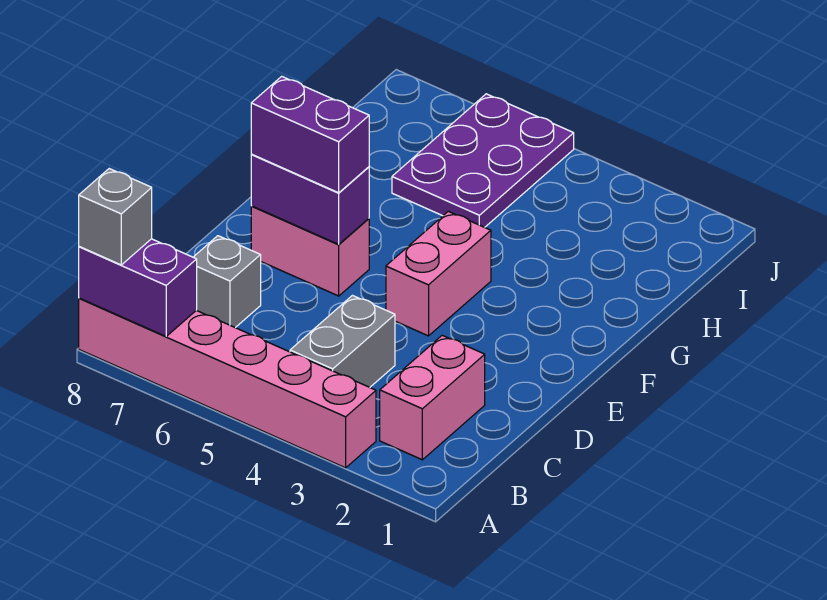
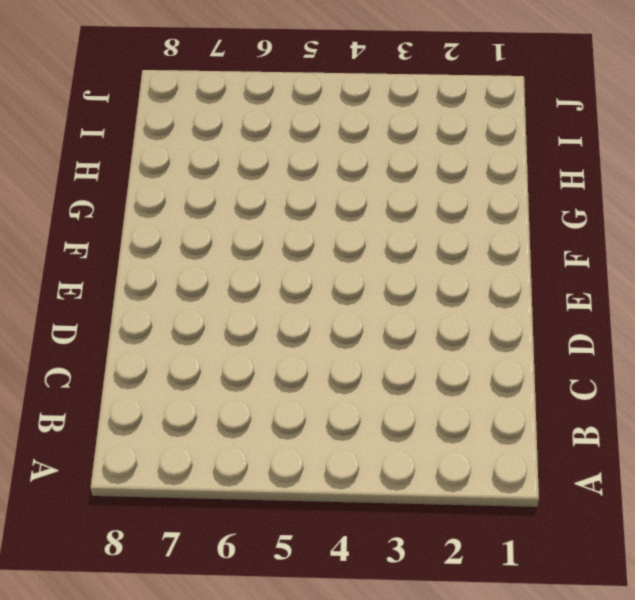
none -> pink 1x6 brick [79,298,376,468]
none -> pink 1x2 brick [380,335,485,460]

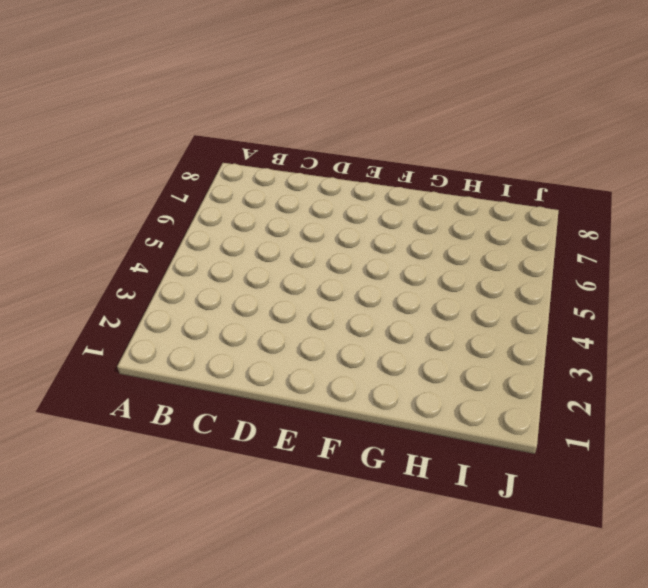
none -> pink 1x6 brick [79,298,376,468]
none -> pink 1x2 brick [380,335,485,460]

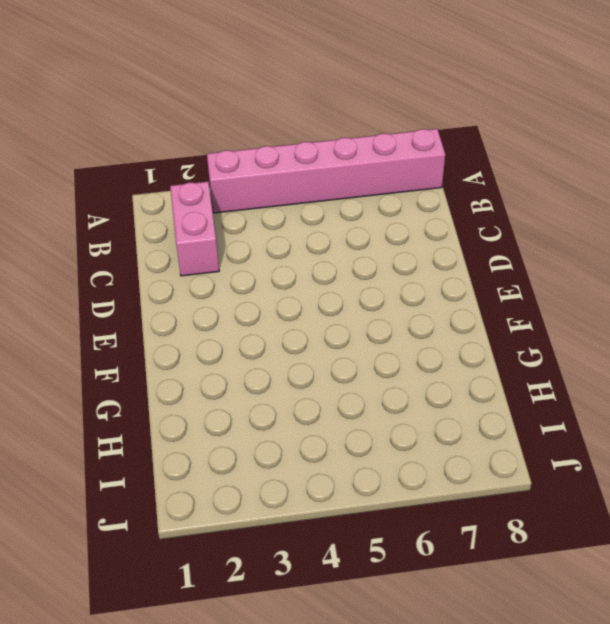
none -> grey 1x2 brick [290,296,395,387]
none -> grey 1x1 brick [193,236,261,328]

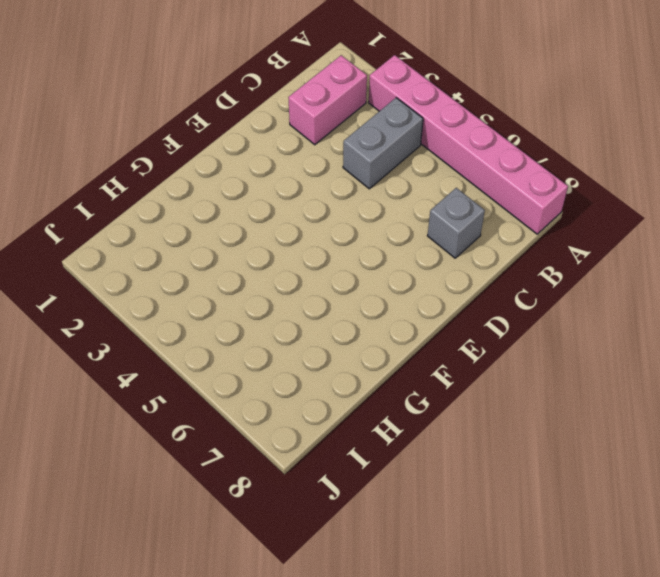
none -> pink 1x2 brick [386,211,491,336]
none -> pink 1x2 brick [251,206,369,296]

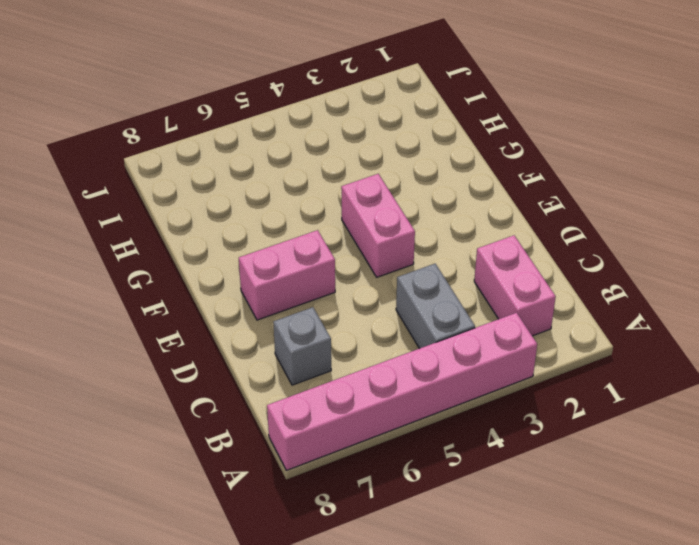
none -> purple 2x3 plate [392,94,574,227]
none -> purple 1x2 brick [79,239,197,336]

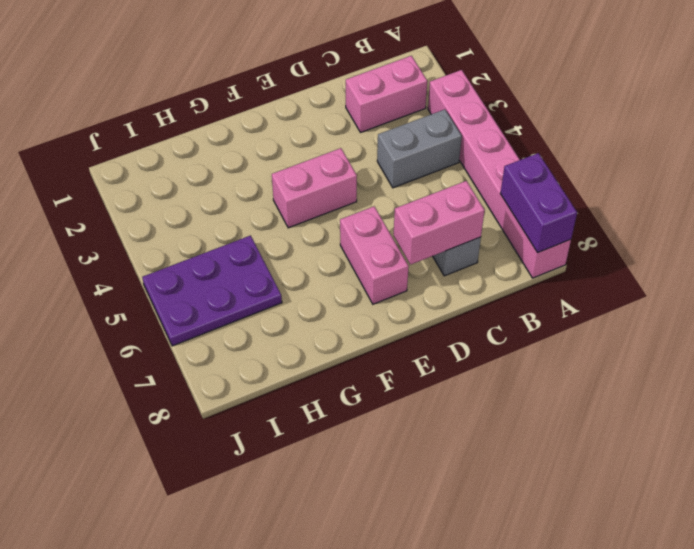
pink 1x2 brick [394,181,485,265] -> none
none -> purple 1x2 brick [251,155,369,244]
none -> grey 1x1 brick [79,169,152,265]

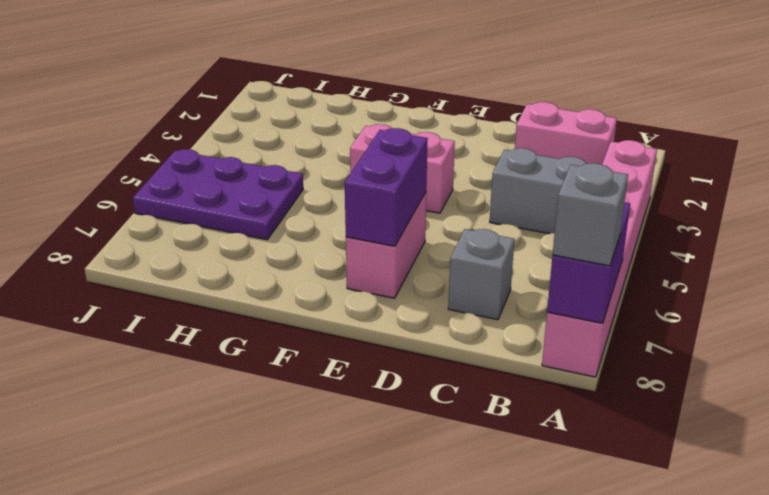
none -> purple 1x2 brick [251,76,369,193]

